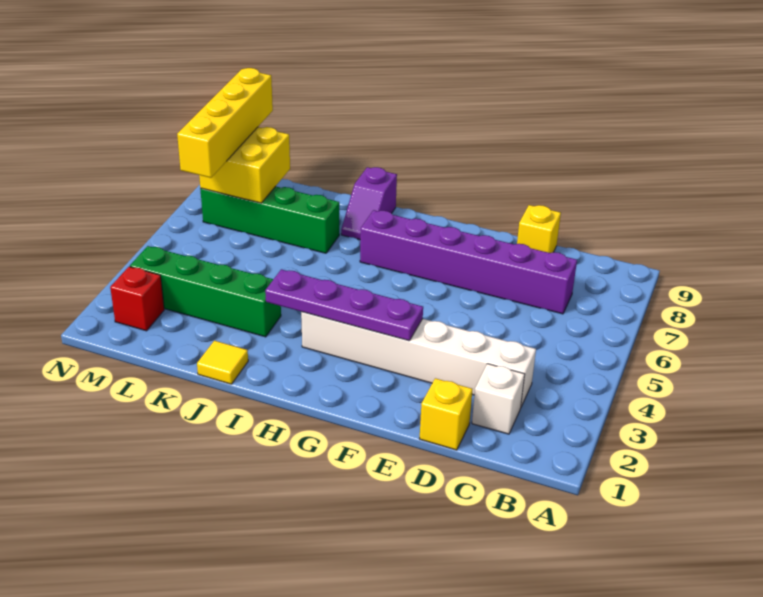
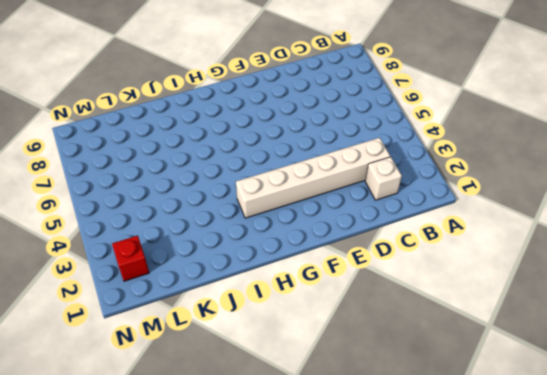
none -> purple 1x6 brick [360,210,577,314]
none -> yellow 1x1 brick [420,378,472,450]
none -> yellow 1x1 brick [517,205,561,253]

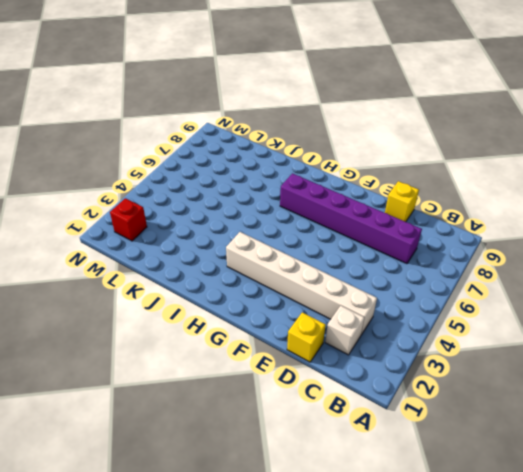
none -> purple 1x2 slope [341,167,397,240]
none -> yellow 1x1 tile [197,341,248,384]
none -> green 1x4 brick [130,246,281,337]

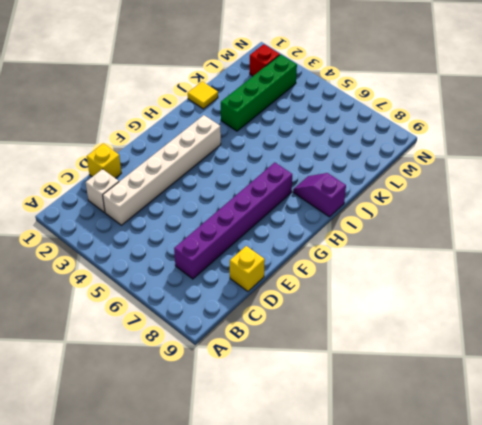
none -> green 1x4 brick [200,186,339,253]
none -> purple 1x4 plate [265,269,423,341]
none -> yellow 2x2 brick [199,127,290,203]

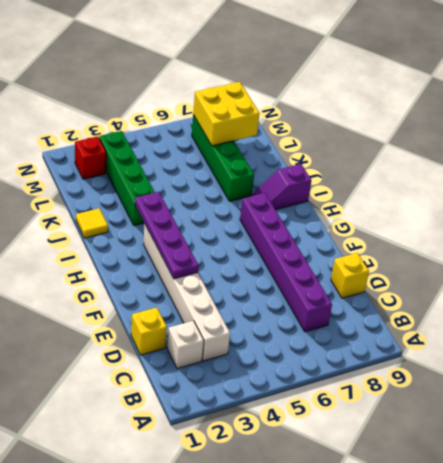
none -> yellow 1x4 brick [177,68,273,178]

